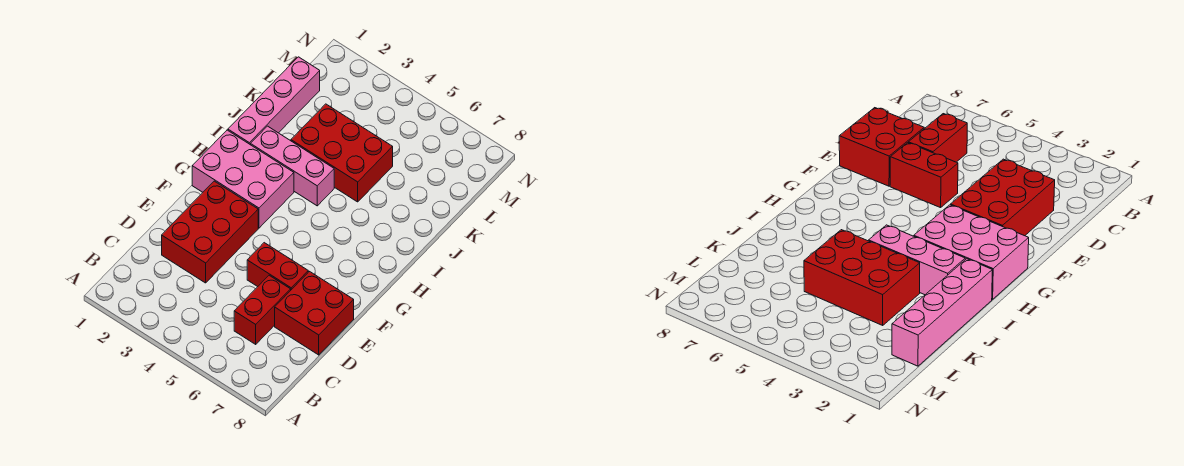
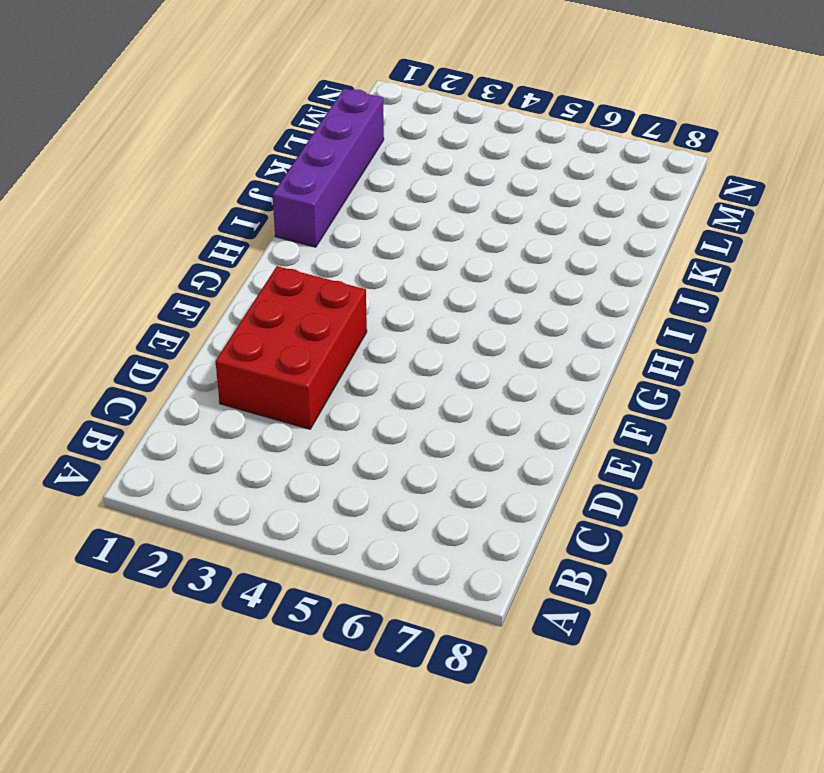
purple 1x4 brick [273,89,384,247] -> pink 1x4 brick [228,57,320,145]
none -> red 1x2 brick [234,275,291,344]
none -> red 2x2 brick [275,271,354,355]

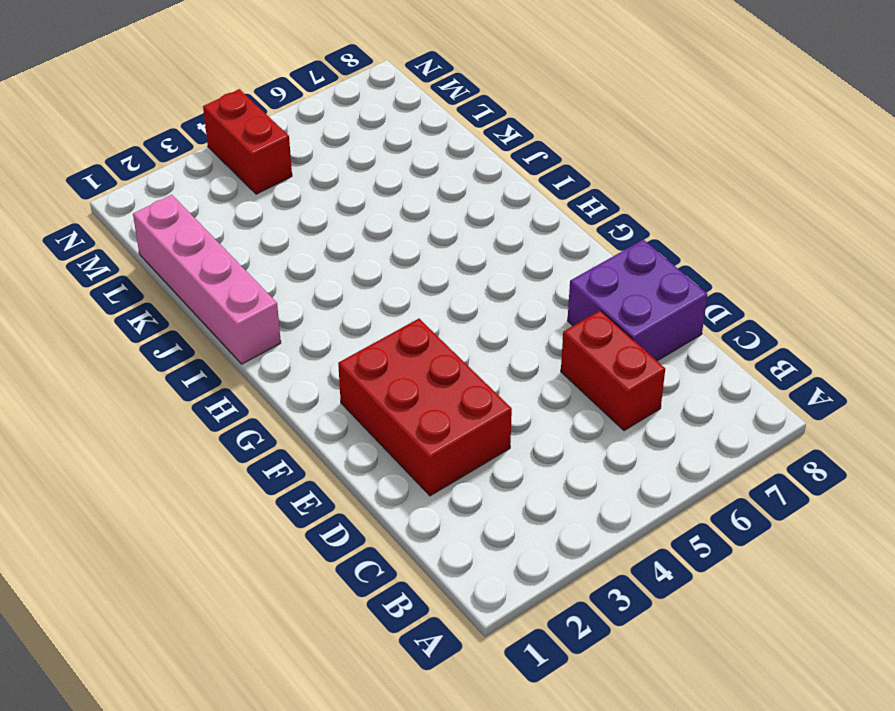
purple 2x2 brick [567,240,707,361] -> red 2x2 brick [275,271,354,355]
red 1x2 brick [203,89,292,194] -> red 1x2 brick turned to [247,243,308,290]
none -> pink 2x3 brick [192,130,294,228]
none -> pink 1x3 brick [251,126,334,206]

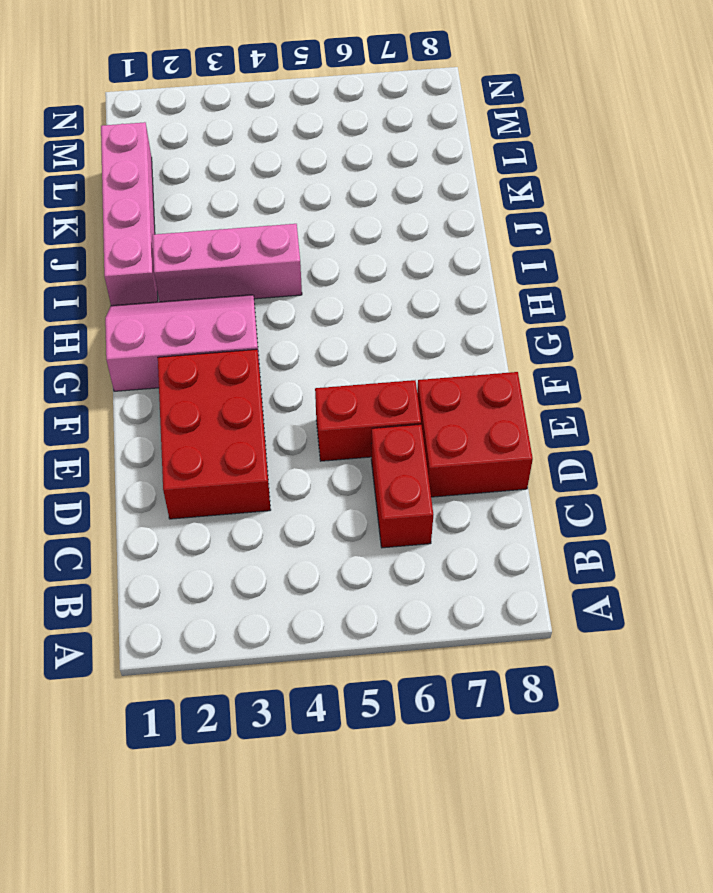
pink 2x3 slope [105,295,260,391] -> pink 2x3 brick [192,130,294,228]
none -> red 2x3 brick [291,104,393,202]

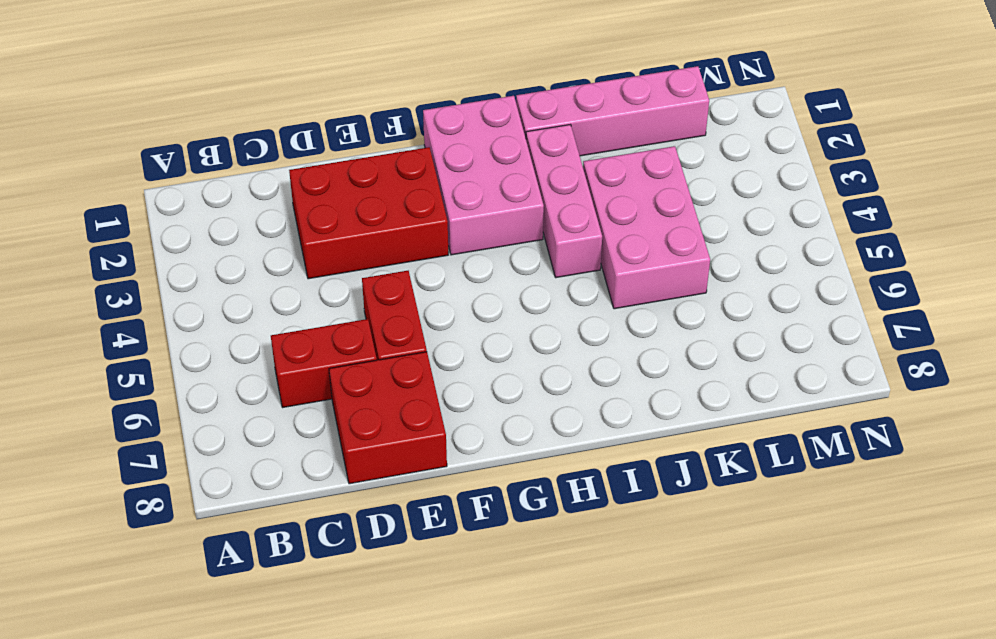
pink 2x3 brick [583,146,710,309] -> red 2x3 brick [291,104,393,202]

